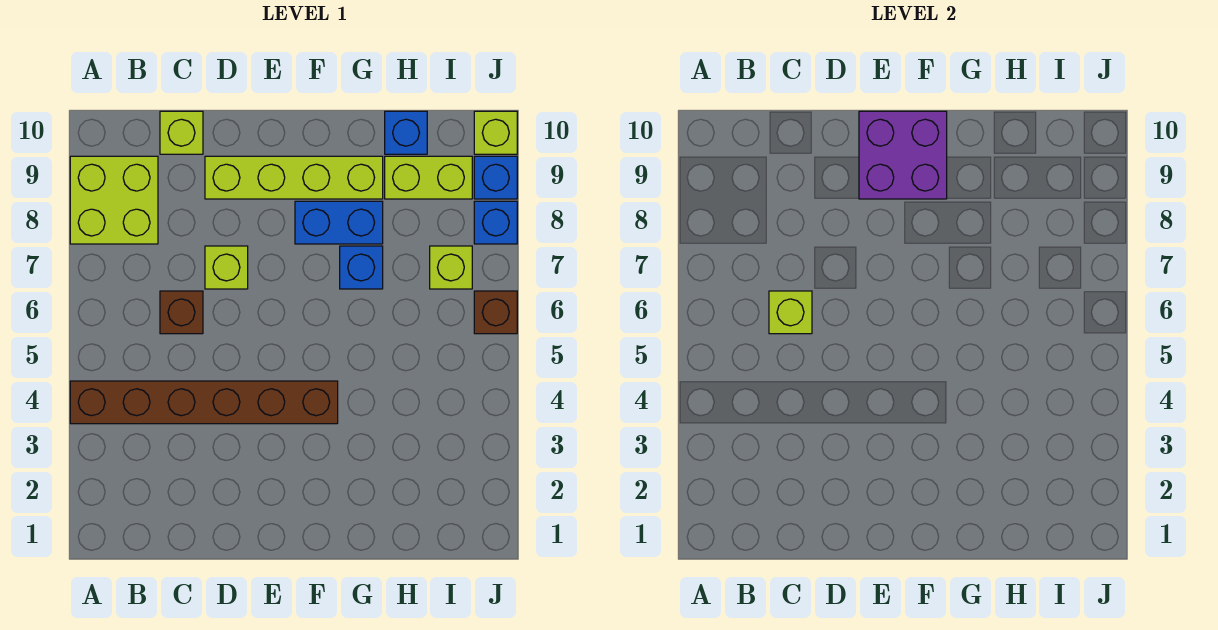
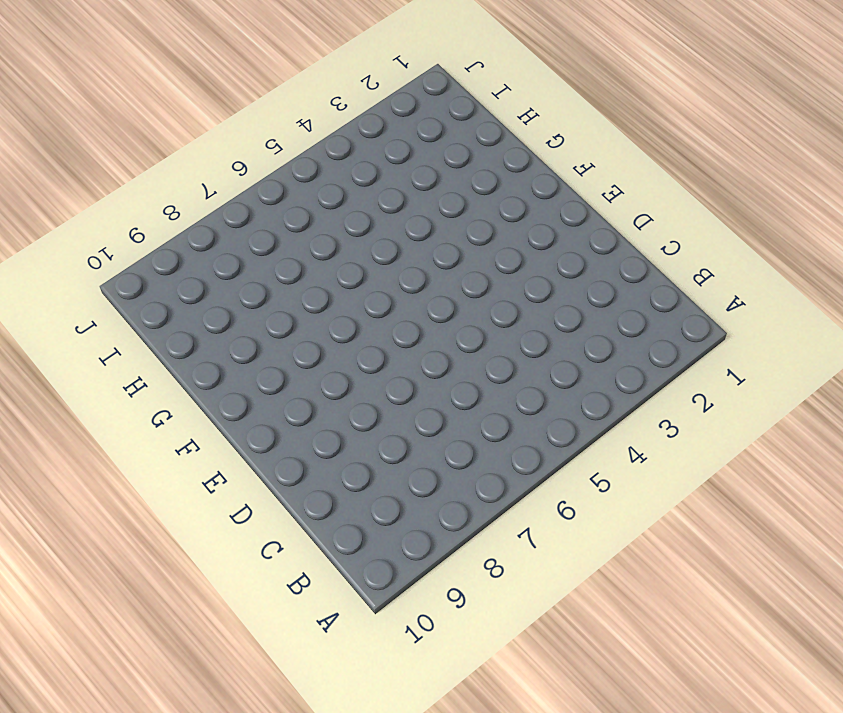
none -> brown 1x6 brick [70,381,338,424]
none -> lime 2x2 brick [70,156,158,244]
none -> brown 1x1 brick [160,291,203,334]

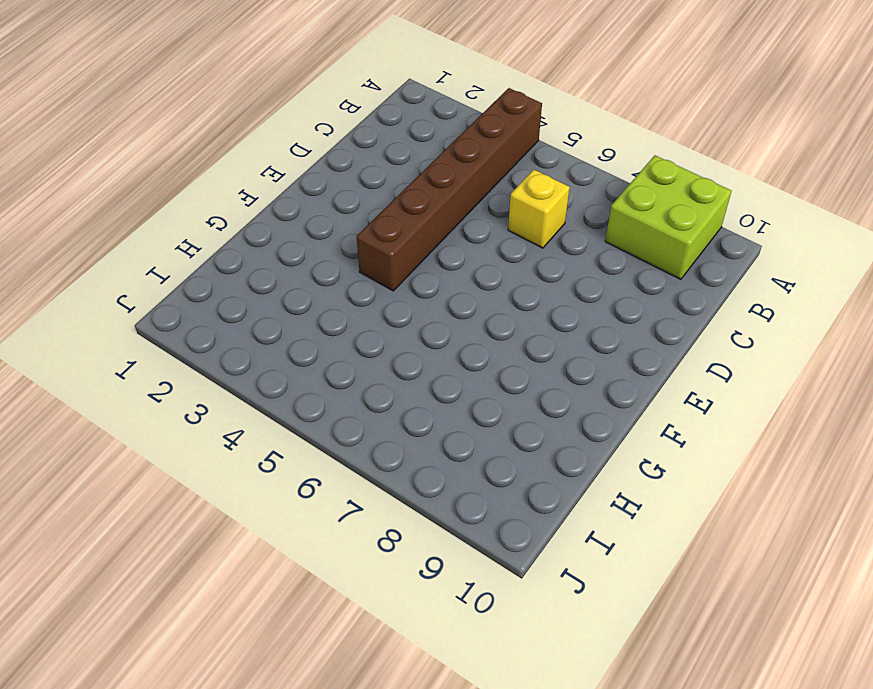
yellow 1x1 brick [508,170,570,248] -> brown 1x1 brick [160,291,203,334]
none -> lime 1x1 brick [160,111,203,154]
none -> lime 1x1 brick [205,246,248,289]
none -> lime 1x4 brick [205,156,383,199]

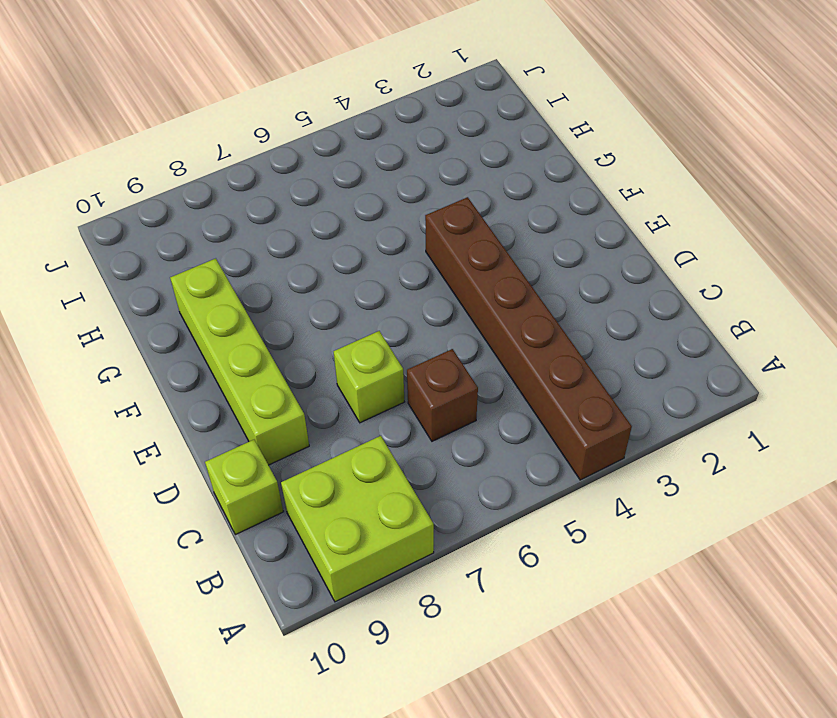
none -> blue 1x2 brick [295,201,383,244]
none -> blue 1x1 brick [340,246,383,289]
none -> lime 1x2 brick [385,156,472,199]

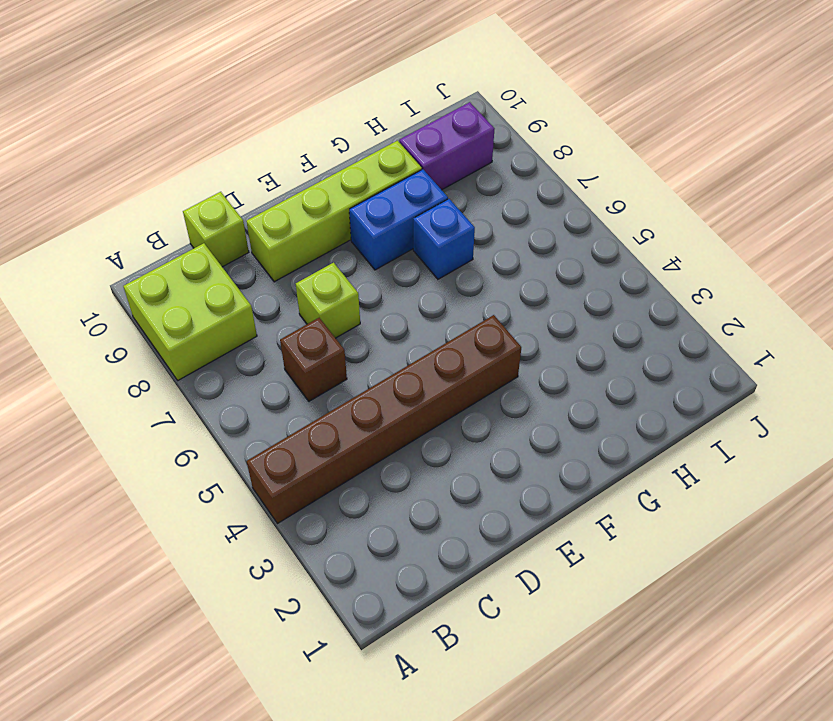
purple 1x2 brick [399,102,494,190] -> lime 1x2 brick [385,156,472,199]
none -> blue 1x1 brick [385,111,427,154]
none -> lime 1x1 brick [430,246,472,289]
none -> brown 1x1 brick [474,291,517,334]

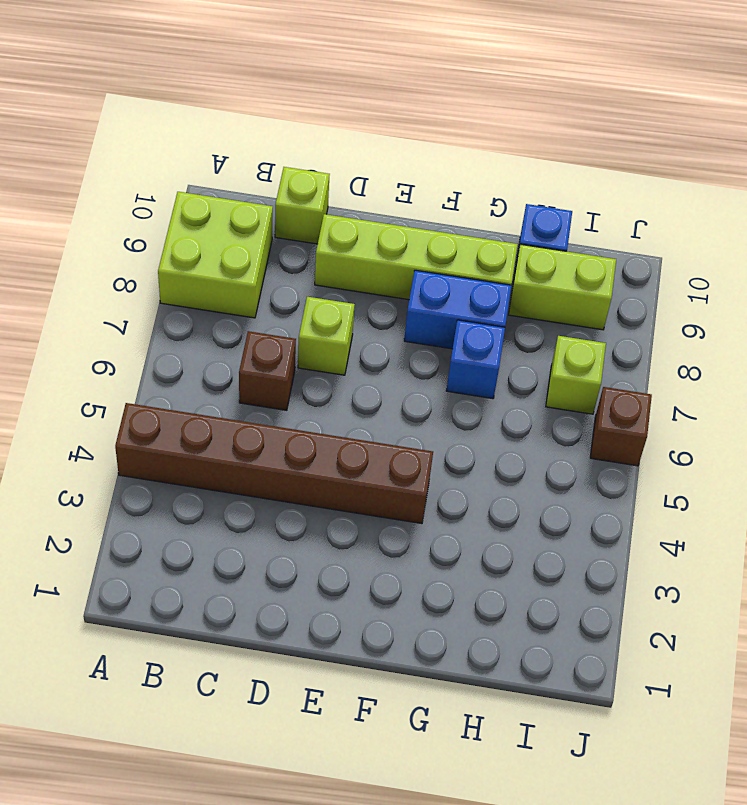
none -> blue 1x1 brick [474,201,517,244]
none -> blue 1x1 brick [474,156,517,199]
none -> lime 1x1 brick [474,111,517,154]

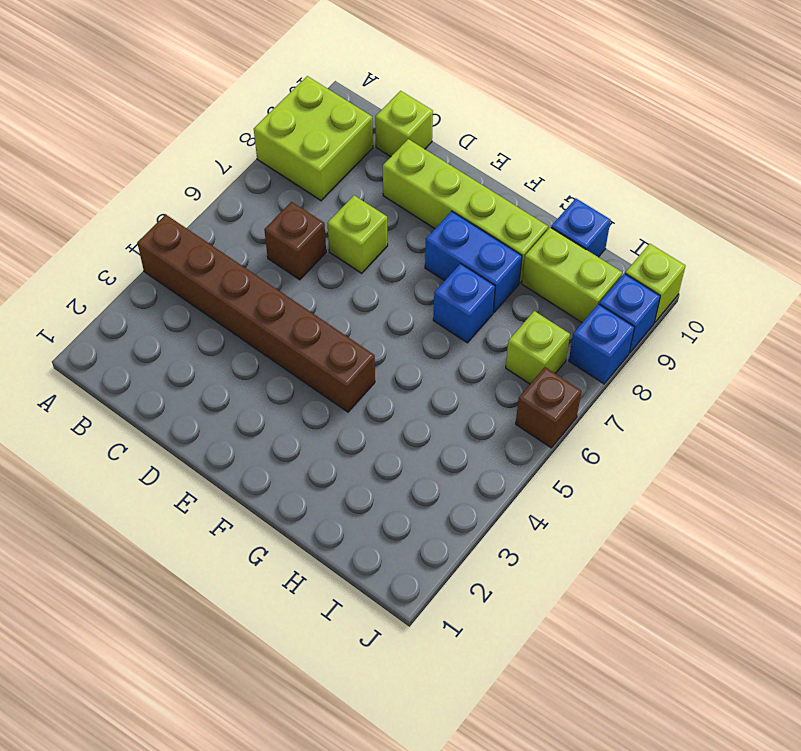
none -> lime 1x1 brick [769,291,812,334]
none -> purple 2x2 brick [859,111,947,199]

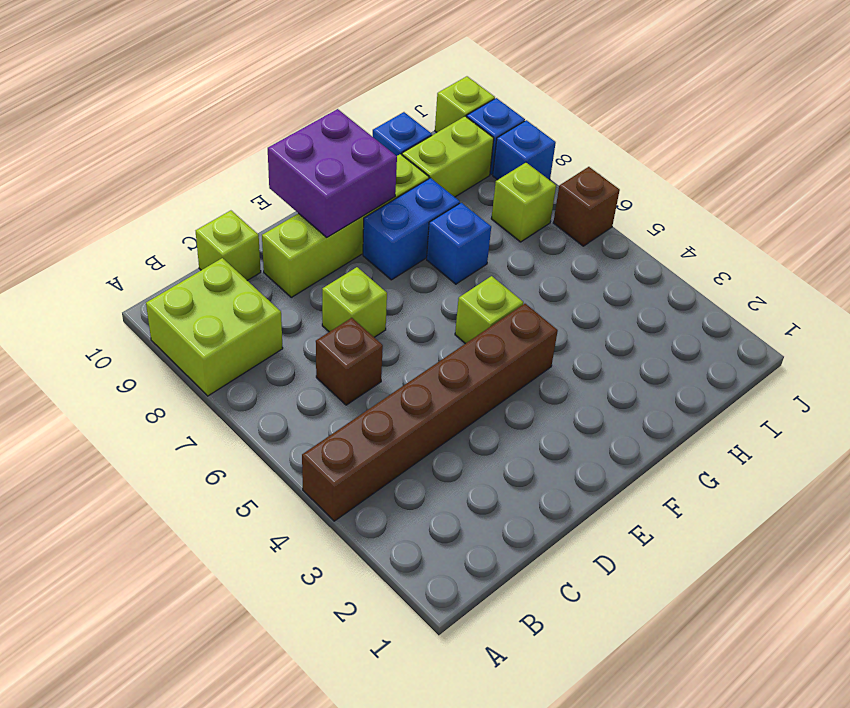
lime 1x1 brick [455,276,523,344] -> lime 1x1 brick moved to [769,291,812,334]

